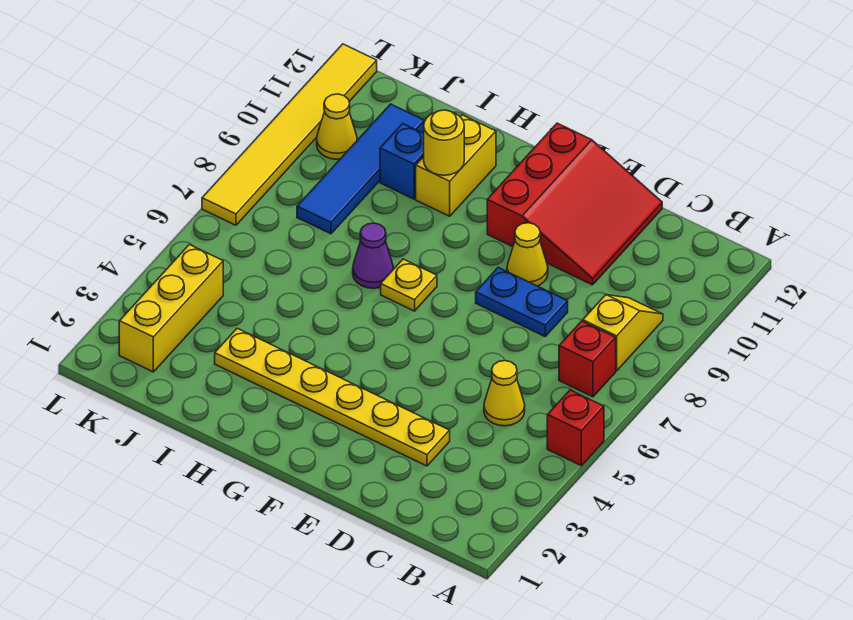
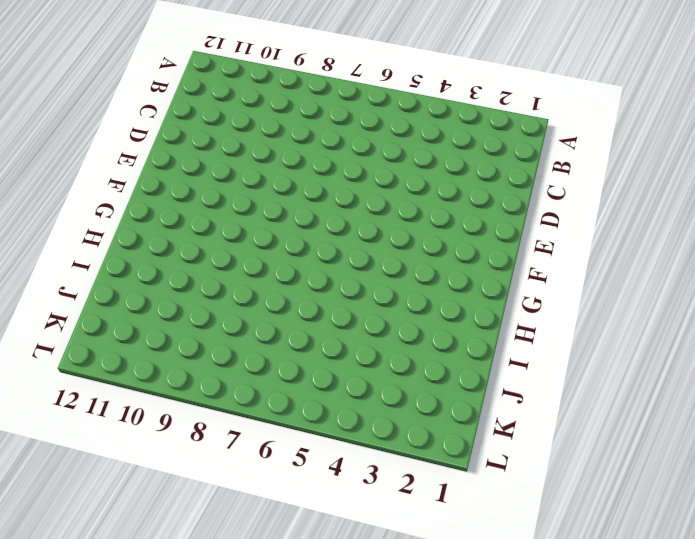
none -> red 1x1 brick [547,390,604,466]
none -> red 1x1 brick [559,321,616,397]
none -> yellow 1x2 slope [583,295,663,371]

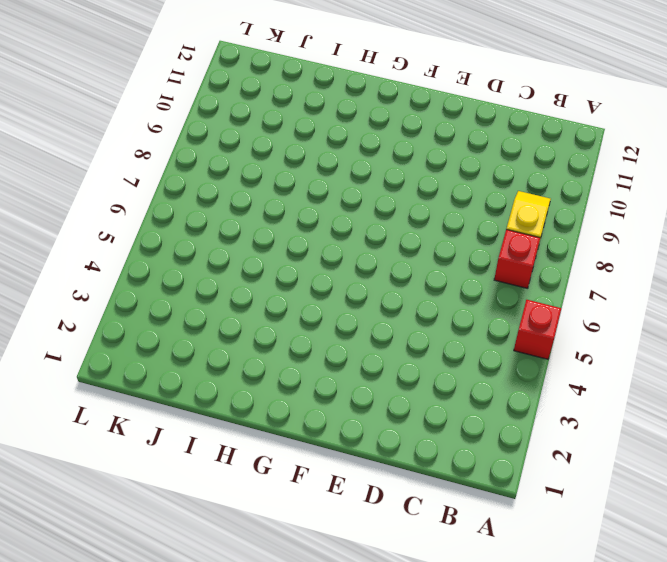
none -> yellow 1x1 cone [484,361,525,426]
none -> yellow 1x6 plate [215,328,450,466]
none -> blue 1x2 plate [476,268,568,336]

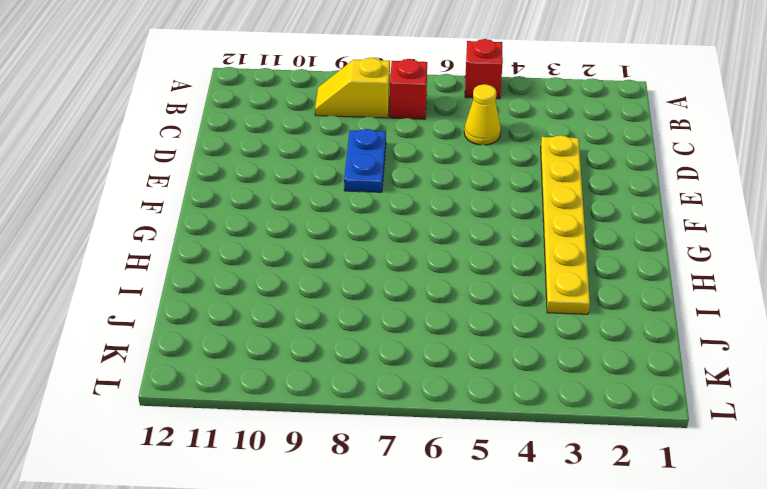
none -> red 3x3 slope [487,123,662,285]
none -> yellow 1x1 cone [507,223,548,286]
none -> yellow 1x1 plate [381,259,437,311]

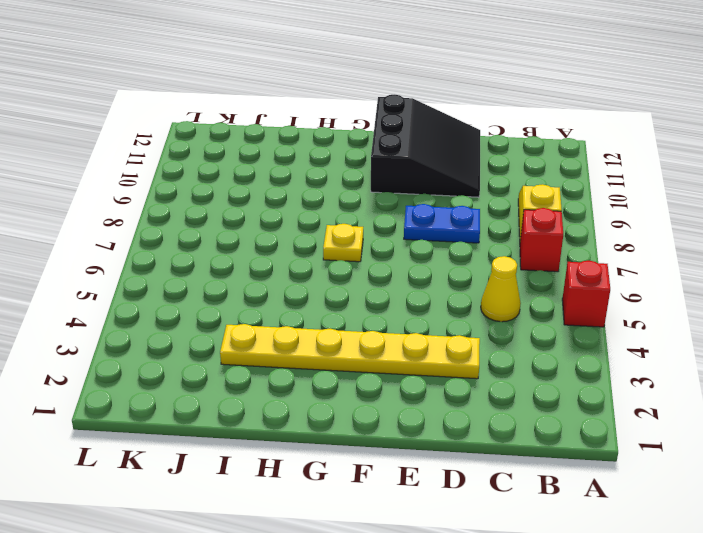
black 3x3 slope [371,95,480,197] -> red 3x3 slope [487,123,662,285]
none -> yellow 1x1 cone [507,223,548,286]
none -> purple 1x1 cone [353,223,393,288]
none -> yellow 1x2 brick [416,115,496,216]

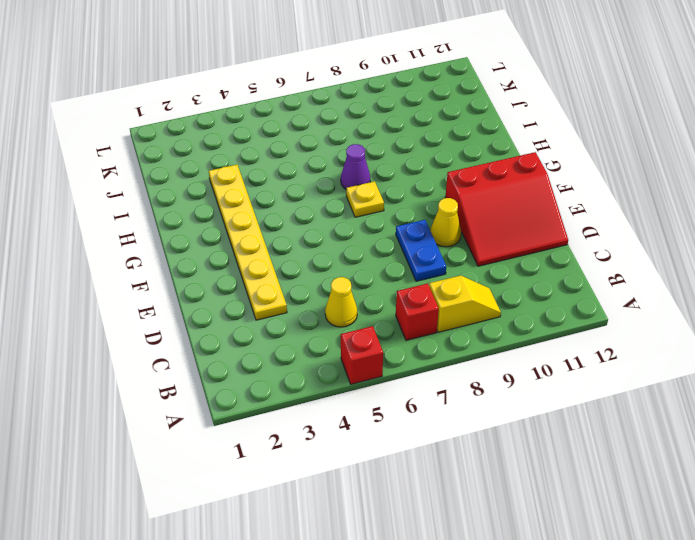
none -> yellow 1x2 brick [416,115,496,216]
none -> blue 1x1 brick [380,124,424,199]
none -> blue 1x4 tile [297,104,424,234]

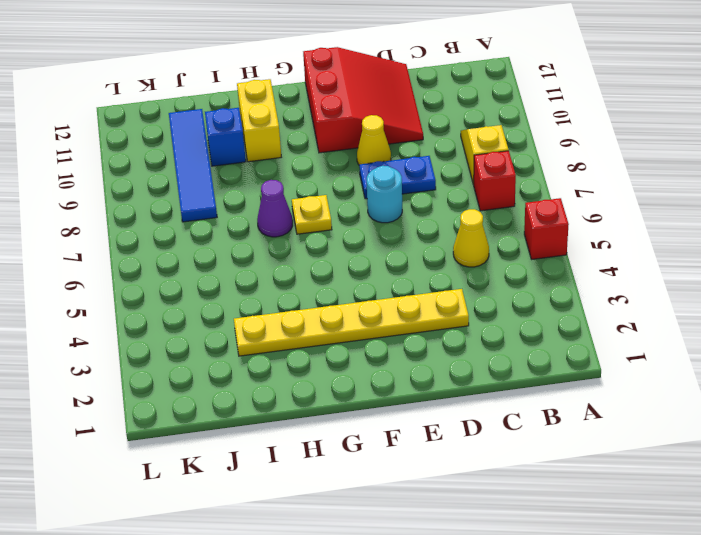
cyan 1x1 round brick [367,166,402,223] -> none
none -> yellow 1x3 brick [119,245,223,372]
none -> yellow 1x1 cone [317,94,357,159]
none -> yellow 1x6 tile [202,44,377,225]

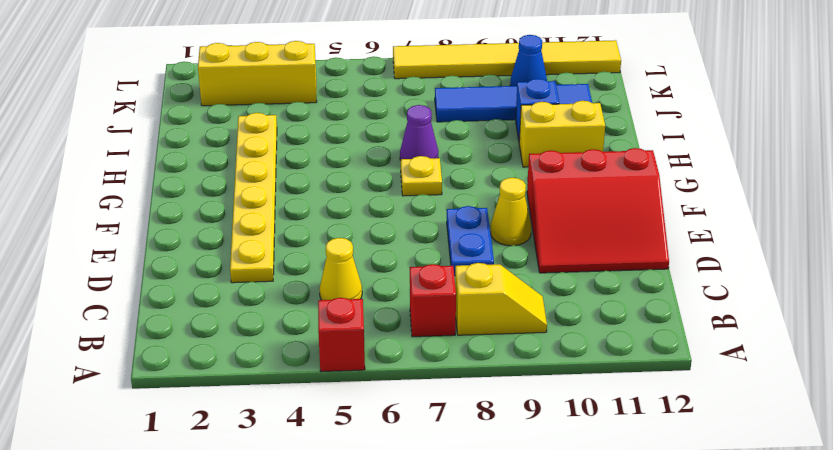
blue 1x1 cone [510,35,547,86] -> yellow 1x1 cone [317,94,357,159]
none -> yellow 1x1 round brick [424,110,464,175]

